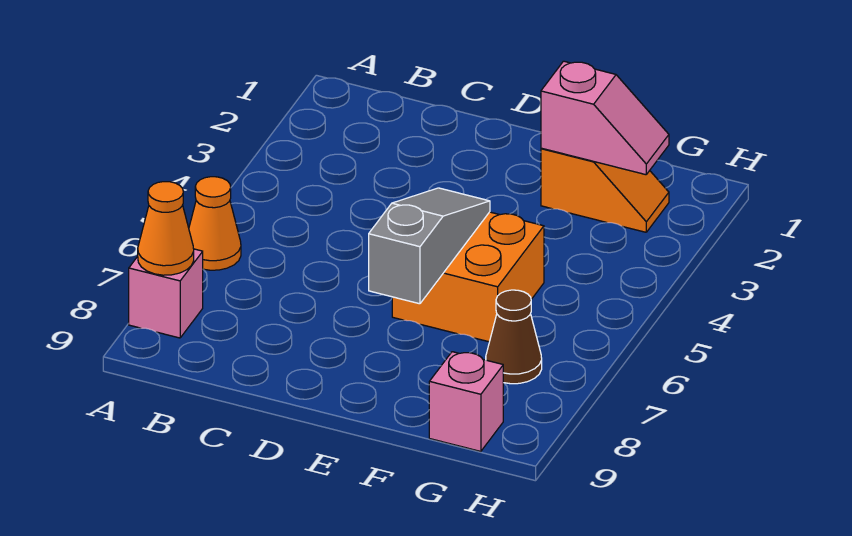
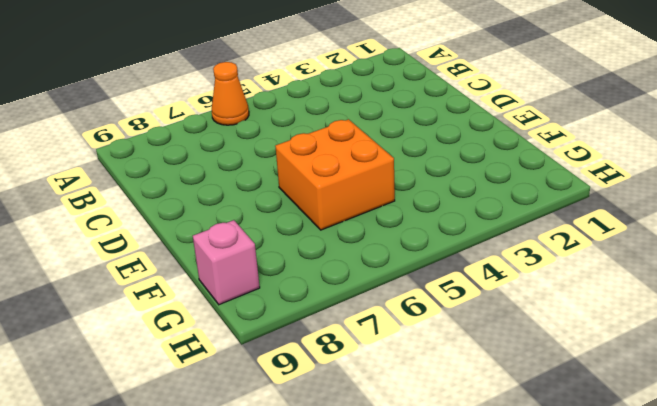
none -> pink 1x1 brick [129,249,203,338]
none -> orange 1x2 slope [541,148,669,232]

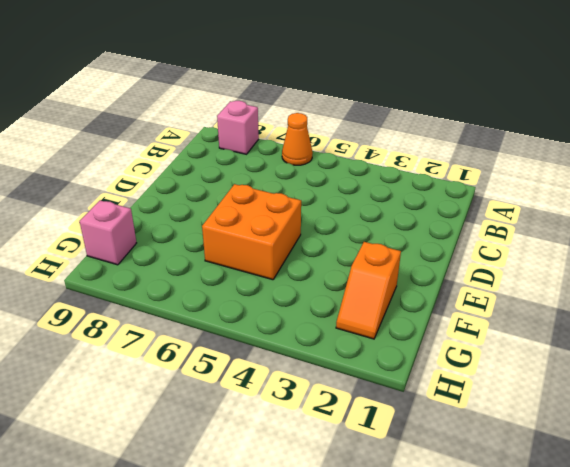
none -> brown 1x1 cone [486,290,542,384]
none -> orange 1x1 cone [138,182,194,275]

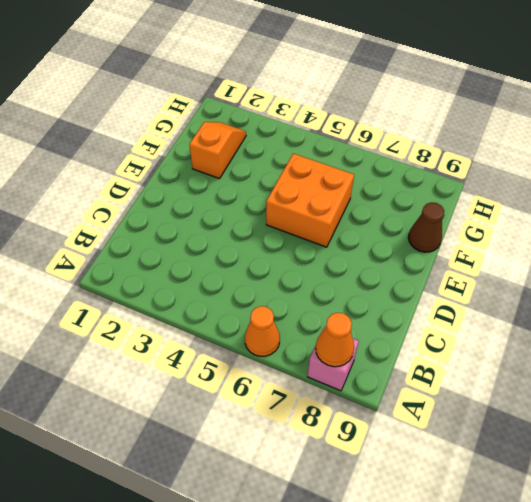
brown 1x1 cone [408,202,444,252] -> brown 1x1 cone moved to [486,290,542,384]
none -> pink 1x1 brick [429,352,503,451]
none -> grey 1x3 slope [369,188,490,304]

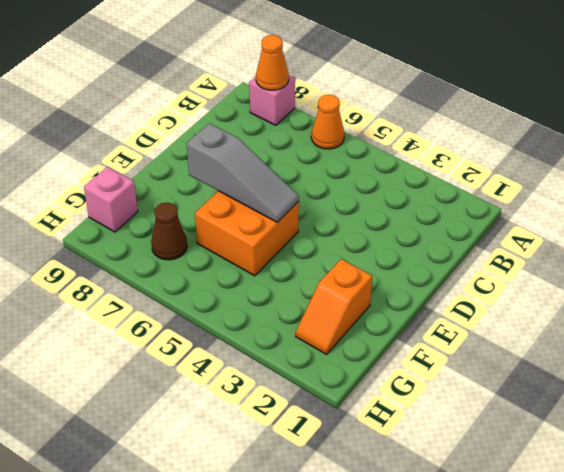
none -> pink 1x2 slope [541,61,669,175]

